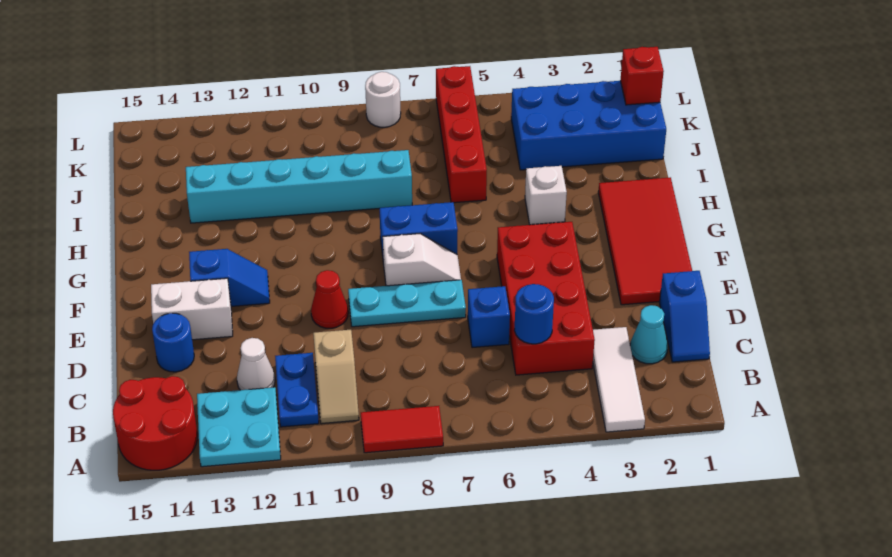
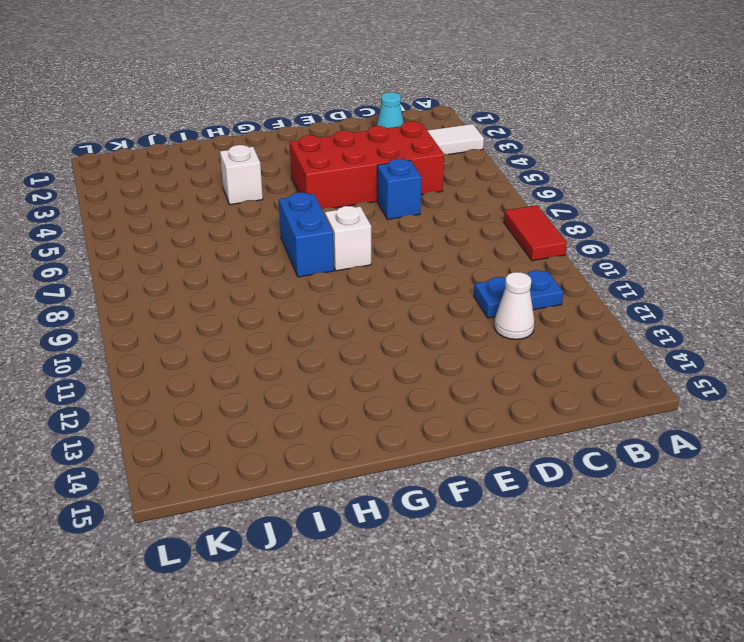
none -> cyan 2x2 plate [197,387,281,467]
none -> red 2x2 round brick [113,376,198,470]
none -> tan 1x2 slope [313,330,359,424]

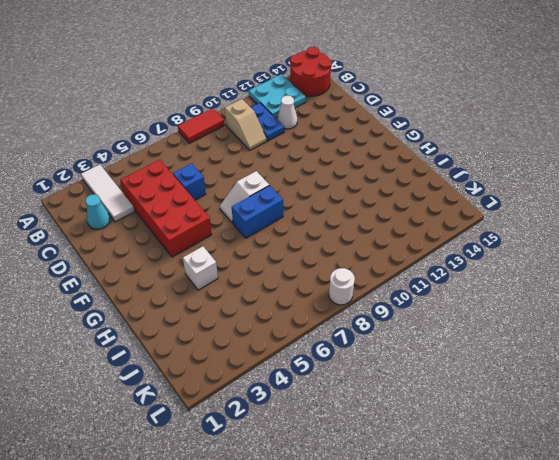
tan 1x2 slope [225,99,267,150] -> tan 1x2 slope turned to [313,330,359,424]
none -> blue 1x2 slope [659,271,710,362]
none -> blue 1x1 round brick [152,313,194,372]
none -> red 2x4 tile [598,177,692,305]

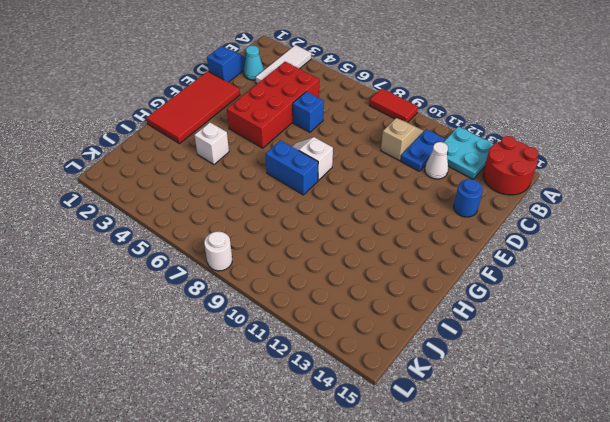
none -> cyan 1x3 plate [348,280,466,327]
none -> red 1x1 cone [311,270,348,328]
none -> white 1x2 brick [151,278,233,340]

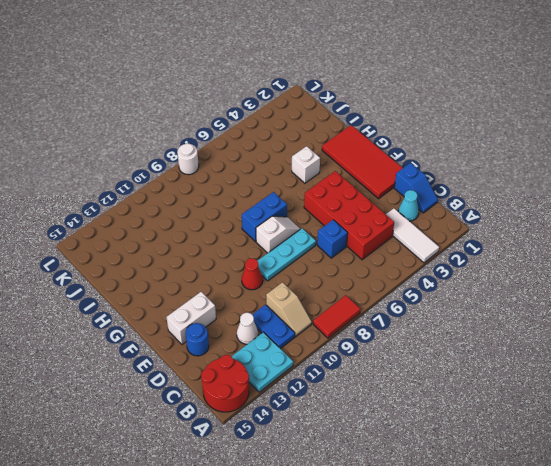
none -> blue 1x2 slope [189,249,270,306]
none -> red 1x4 brick [436,66,487,203]
none -> cyan 1x6 brick [186,150,412,223]

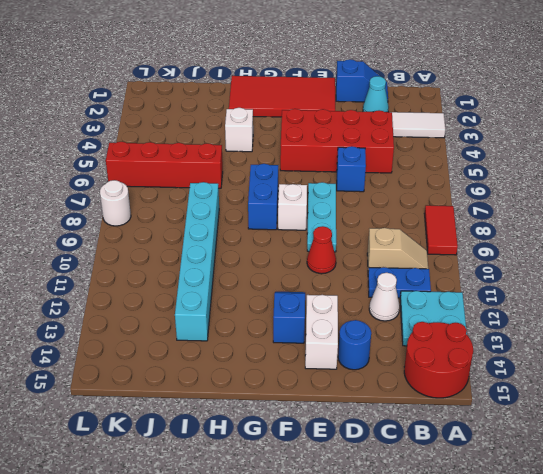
none -> blue 2x4 brick [511,81,666,170]
none -> blue 1x1 round brick [514,284,554,344]
none -> red 1x1 brick [620,47,664,105]

